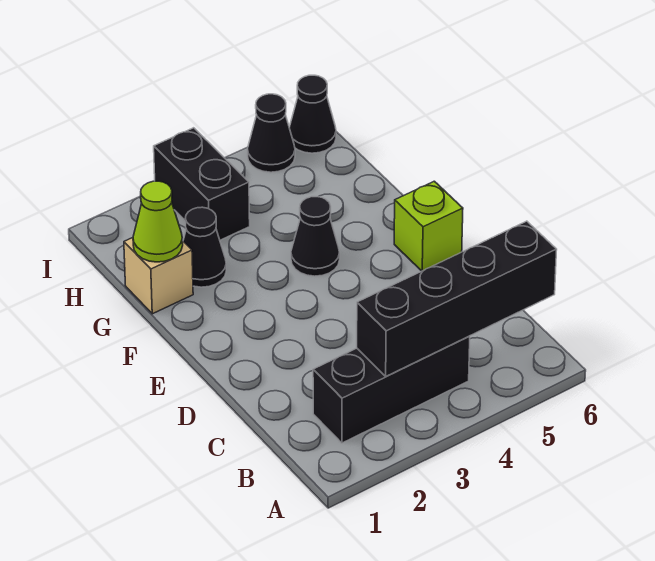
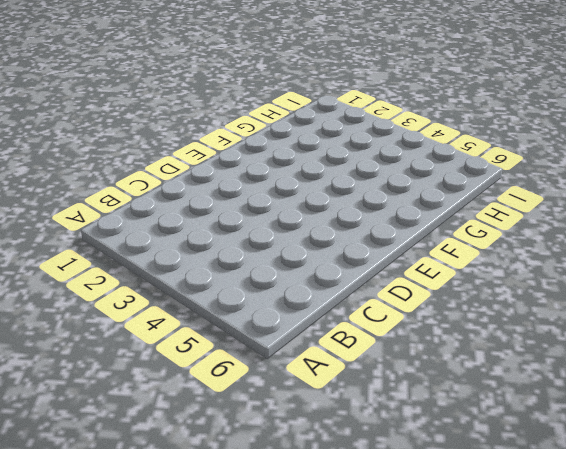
none -> black 1x3 brick [313,336,470,443]
none -> lime 1x1 brick [394,181,463,271]

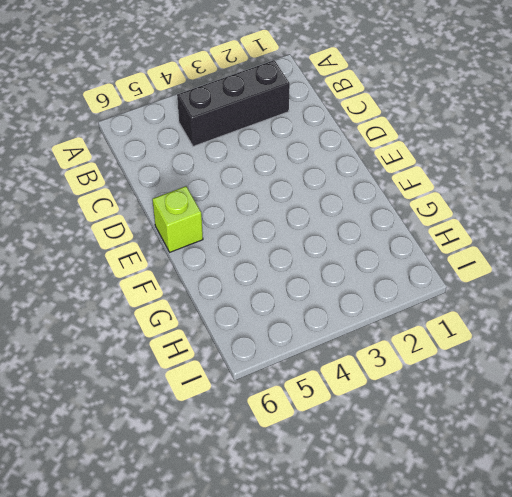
none -> black 1x1 cone [291,197,340,276]
none -> tan 1x1 brick [124,238,193,314]

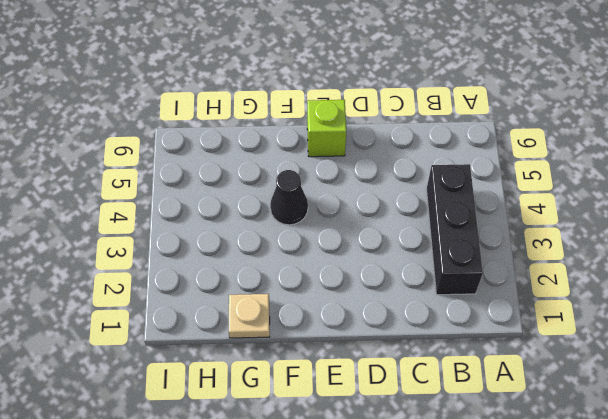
tan 1x1 plate [229,294,270,338] -> tan 1x1 brick [124,238,193,314]
none -> black 1x1 cone [183,207,226,287]
none -> black 1x2 brick [154,128,250,240]

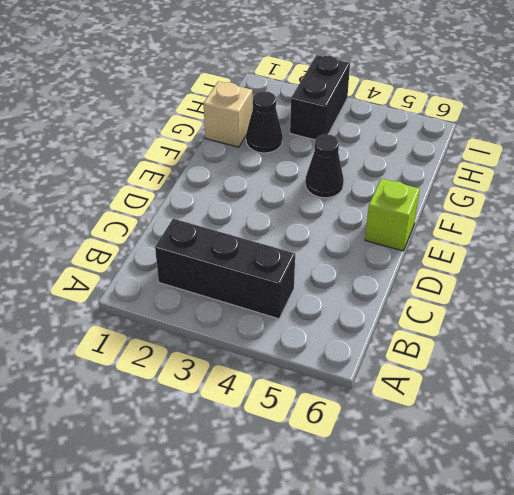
none -> black 1x1 cone [248,94,295,172]
none -> black 1x1 cone [289,75,336,153]

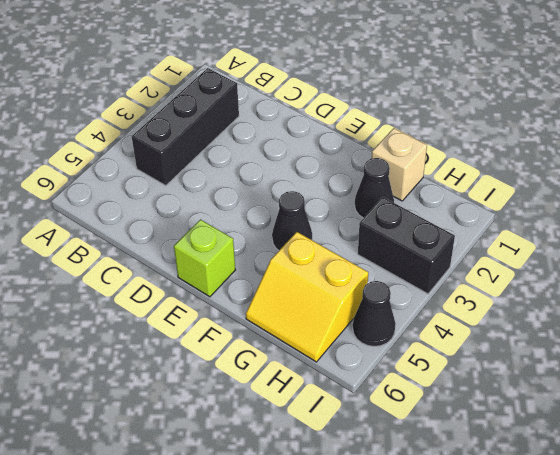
yellow 2x2 slope [246,232,368,362] -> none
none -> black 1x1 cone [289,75,336,153]
none -> black 1x4 brick [357,221,557,376]

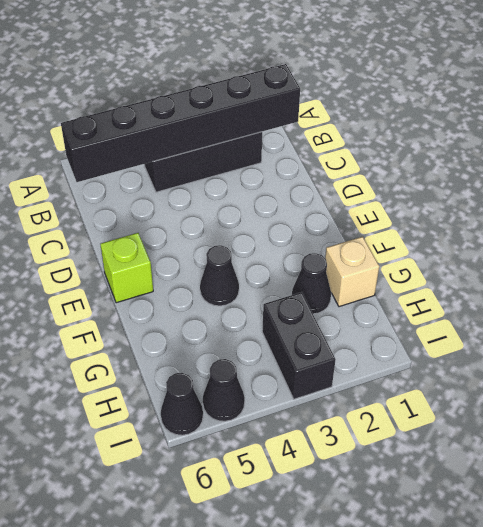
black 1x6 brick [61,64,300,182] -> black 1x4 brick [357,221,557,376]
none -> lime 1x1 cone [133,181,183,262]

